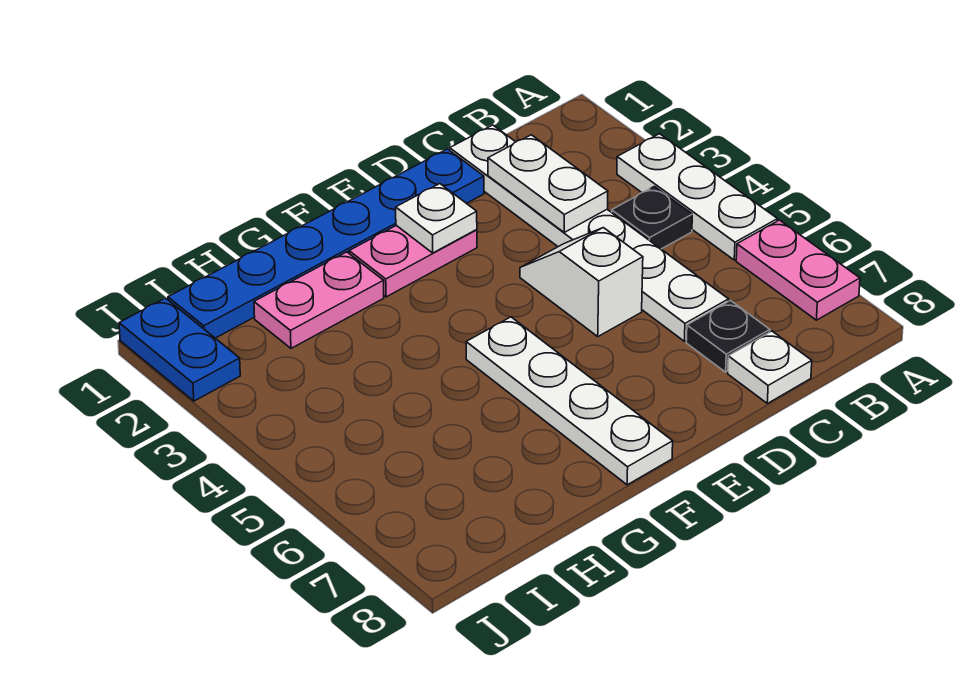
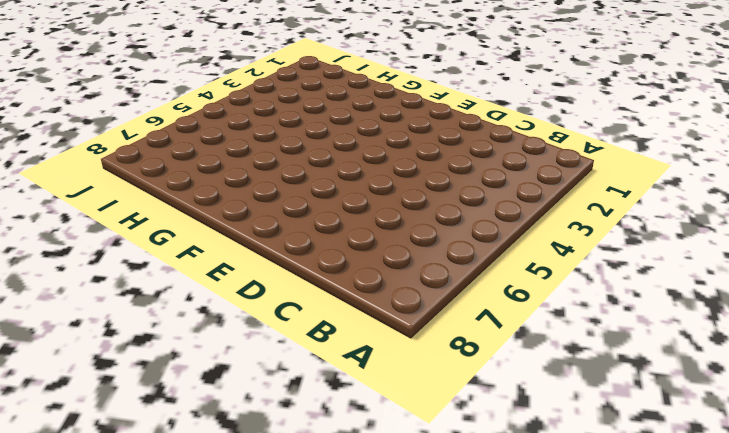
none -> white 1x3 plate [617,134,778,260]
none -> pink 1x2 plate [736,220,860,320]
none -> black 1x1 plate [612,187,692,249]

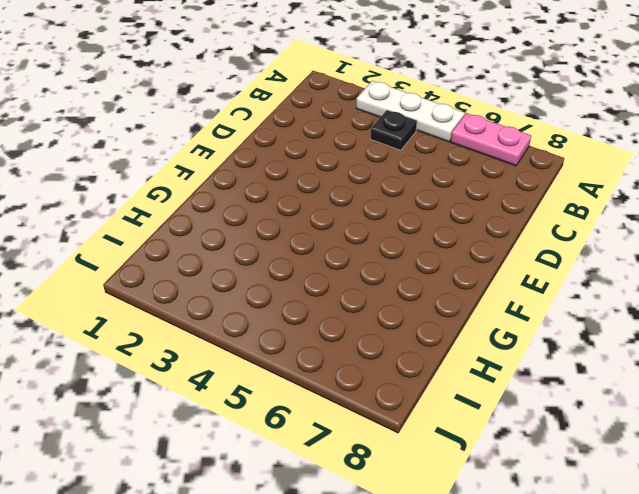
none -> white 1x6 plate [450,125,729,341]
none -> black 1x1 plate [686,301,770,372]
none -> white 1x1 plate [728,331,812,403]

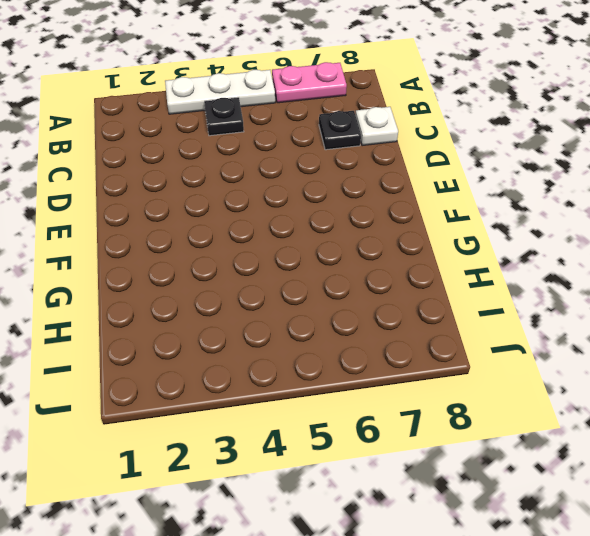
none -> white 1x6 plate [450,125,729,341]
none -> blue 1x6 plate [168,149,484,338]
none -> white 1x2 slope [520,228,643,336]

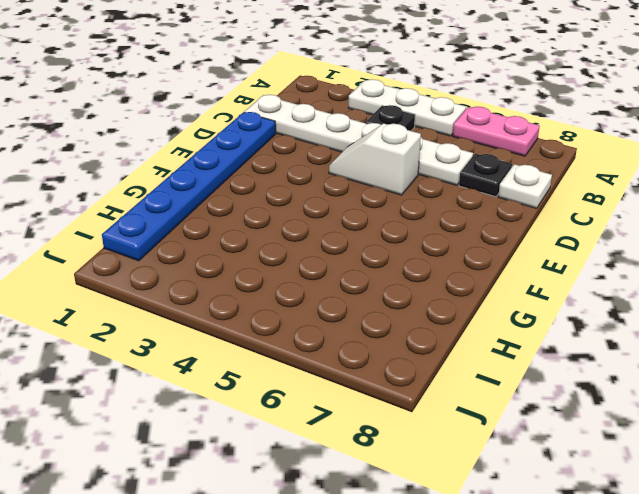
none -> pink 1x2 plate [349,225,477,297]
none -> white 1x4 plate [466,317,673,485]
none -> pink 1x2 plate [254,252,384,348]

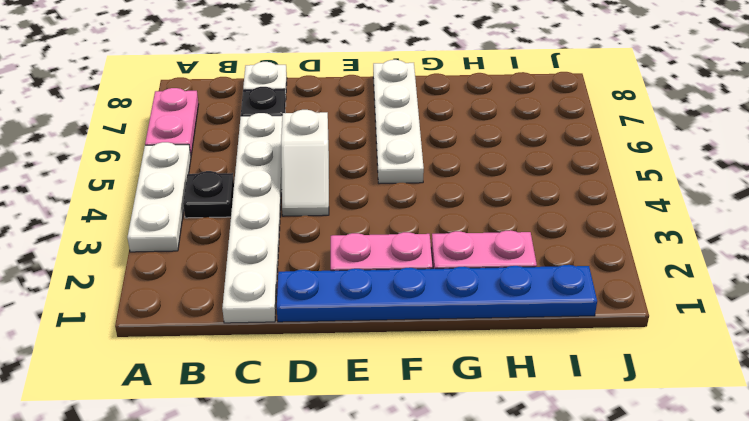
none -> blue 1x2 plate [119,298,240,401]
none -> white 1x2 plate [488,135,608,232]
none -> white 1x1 plate [396,184,477,253]

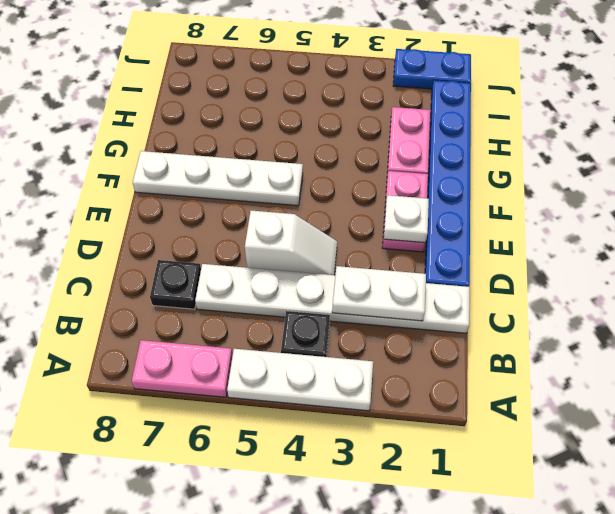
none -> white 1x1 plate [728,331,812,403]

